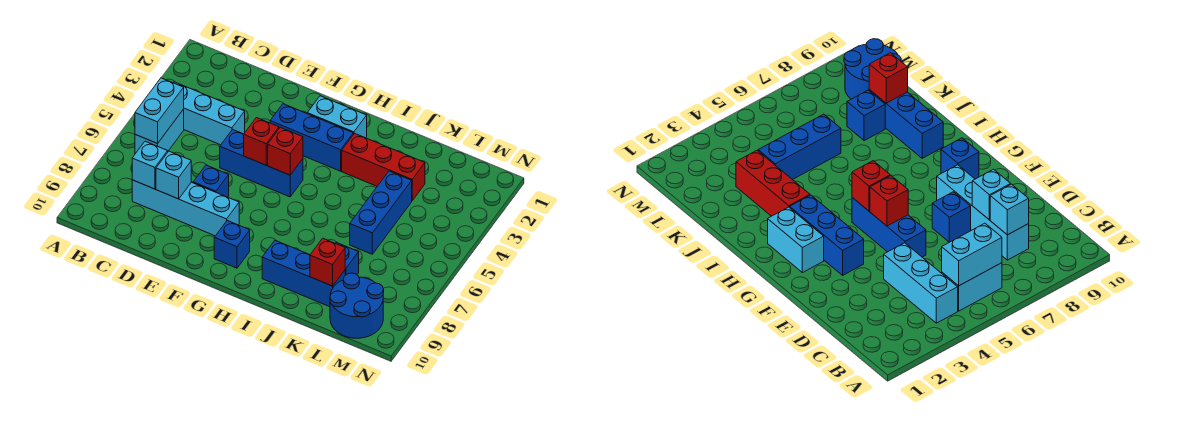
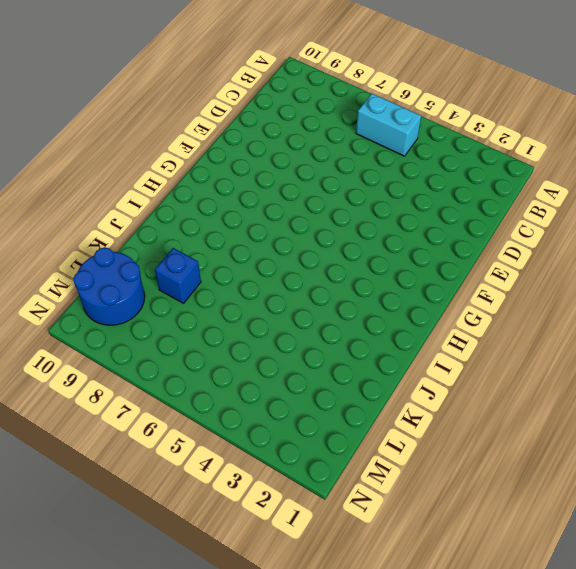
none -> cyan 1x3 brick [174,82,245,145]
none -> cyan 1x4 brick [132,180,239,236]
none -> blue 1x3 brick [220,129,303,197]

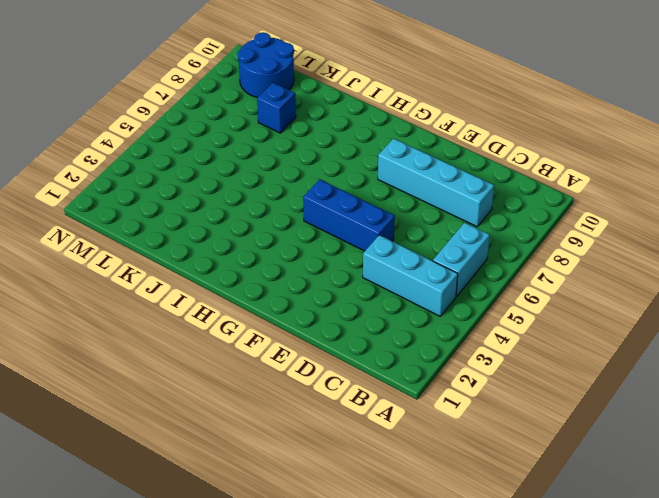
none -> blue 1x1 brick [193,165,229,197]
none -> blue 1x3 brick [270,104,353,171]
none -> cyan 1x2 brick [307,96,367,138]

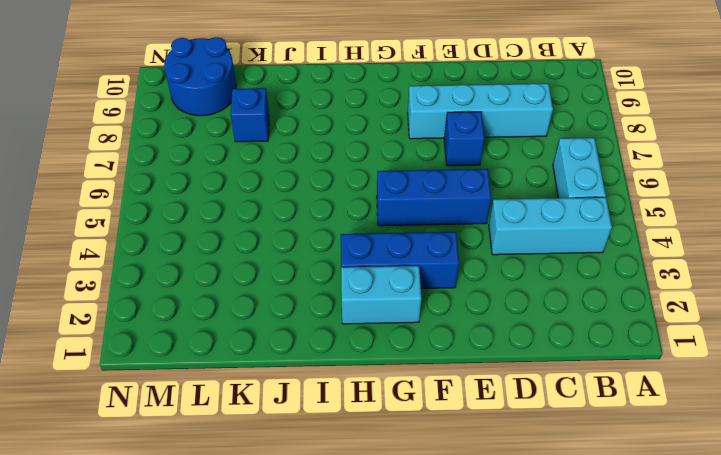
none -> blue 1x1 brick [214,221,250,268]
none -> red 1x3 brick [342,133,425,201]
none -> blue 1x3 brick [262,240,345,307]

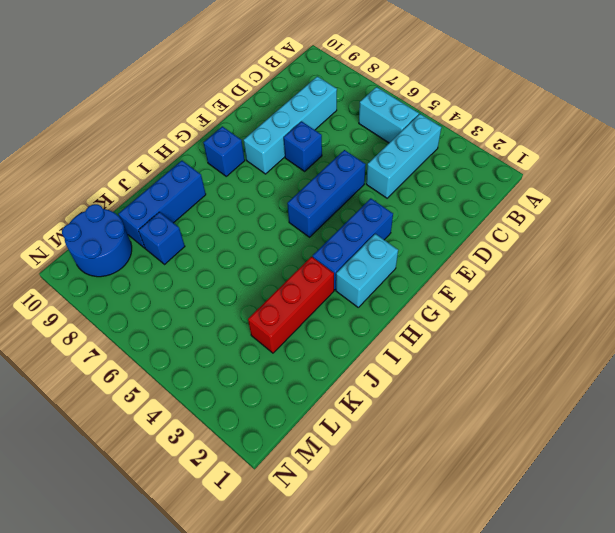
none -> blue 1x3 brick [350,171,412,254]
none -> cyan 1x2 brick [135,78,184,144]
none -> cyan 1x1 brick [132,141,168,189]

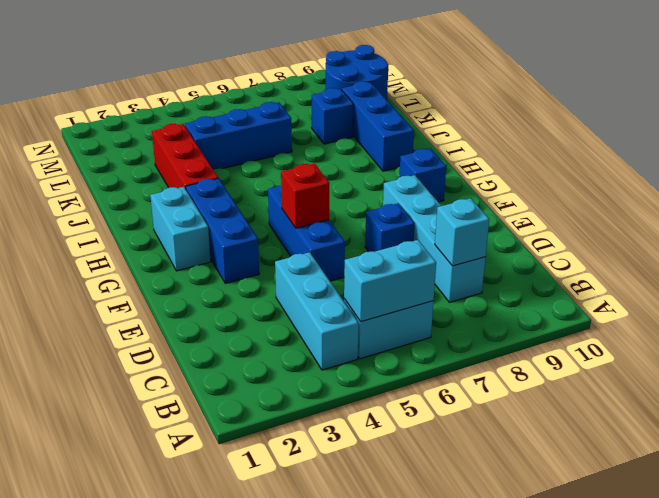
none -> cyan 1x1 brick [156,151,191,199]
none -> red 1x1 brick [268,127,303,175]
none -> red 1x1 brick [310,238,345,286]

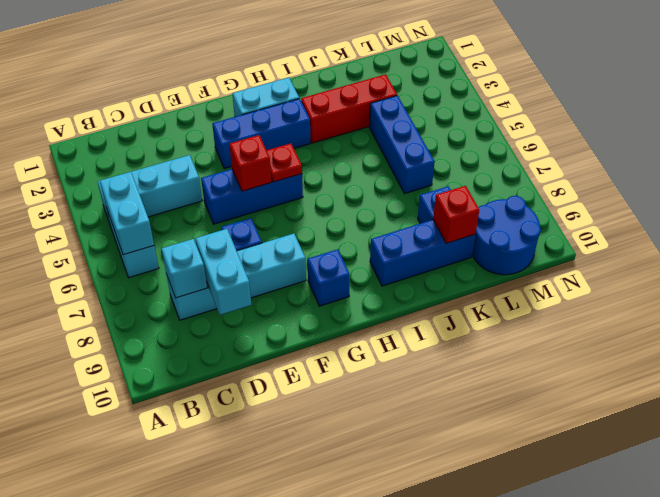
cyan 1x2 brick [195,229,251,315] -> cyan 1x1 brick [156,151,191,199]
red 1x1 plate [267,143,302,182] -> red 1x1 brick [268,127,303,175]

